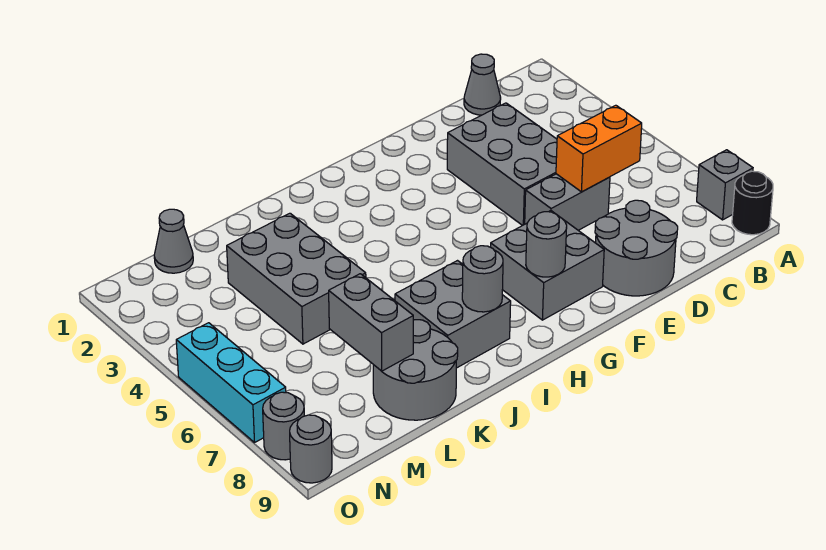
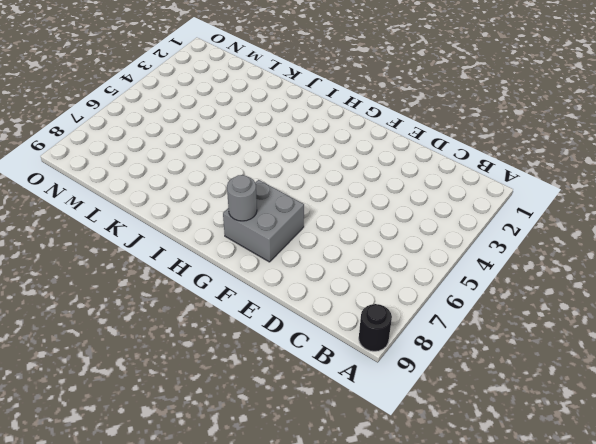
none -> grey 1x1 brick [697,150,753,220]
none -> grey 1x1 cone [464,54,501,115]
none -> grey 2x3 brick [447,103,557,226]

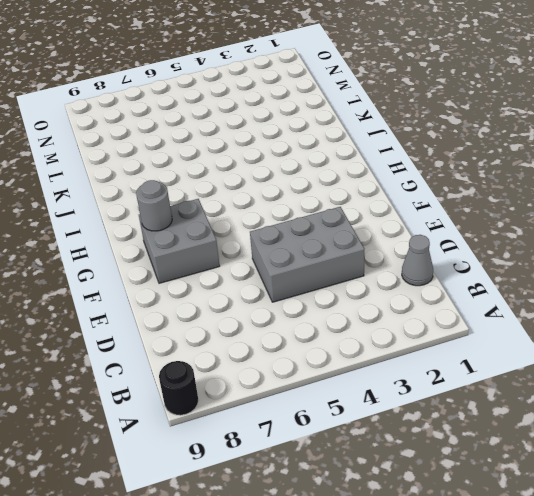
none -> grey 1x1 brick [697,150,753,220]
none -> grey 1x2 brick [525,174,610,230]
none -> grey 2x2 round brick [595,200,678,296]

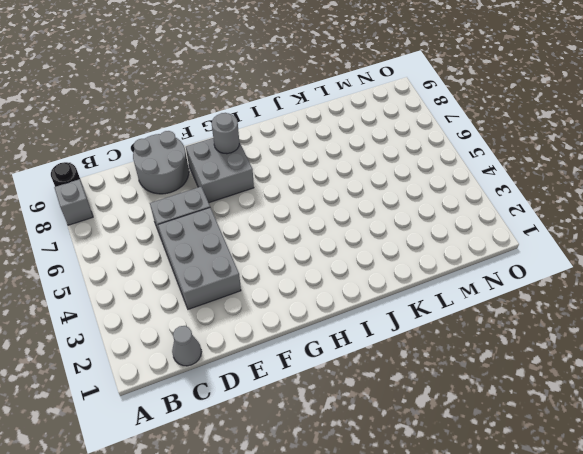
none -> grey 2x2 brick [395,261,511,368]
none -> grey 2x3 brick [227,213,366,344]
none -> grey 2x2 round brick [373,320,458,420]

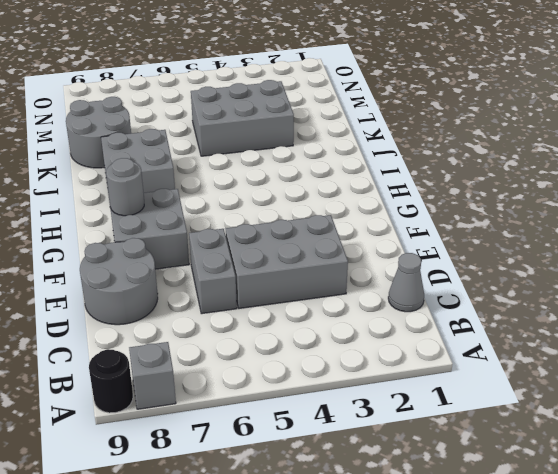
none -> grey 1x1 cone [154,209,193,273]
none -> cyan 1x3 brick [176,323,286,442]
none -> grey 1x1 round brick [263,392,304,460]

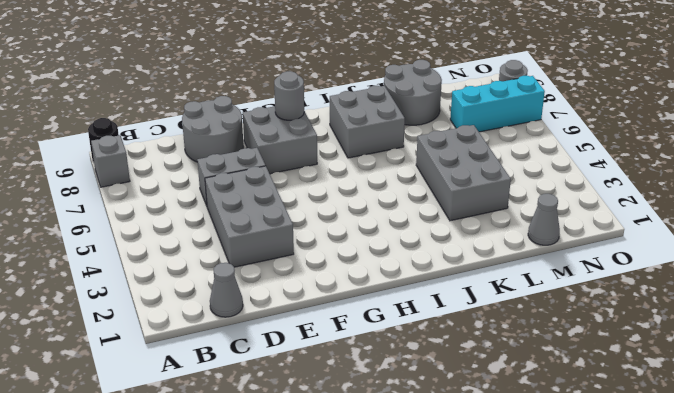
cyan 1x3 brick [450,76,545,132] -> cyan 1x3 brick turned to [176,323,286,442]
none -> grey 1x1 round brick [290,415,332,483]
none -> orange 1x2 brick [556,105,642,192]
none -> grey 1x1 round brick [462,246,503,312]

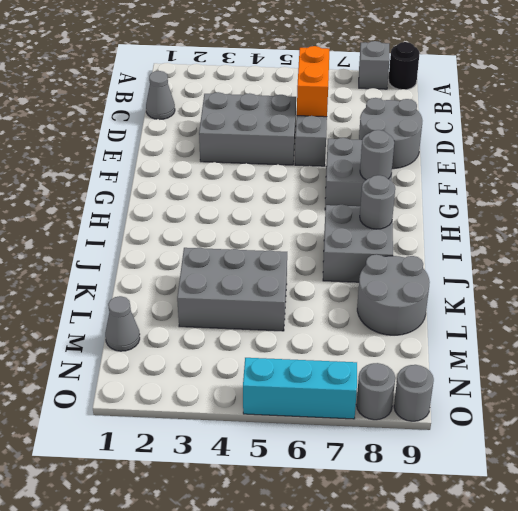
none -> grey 1x2 brick [329,274,413,371]

